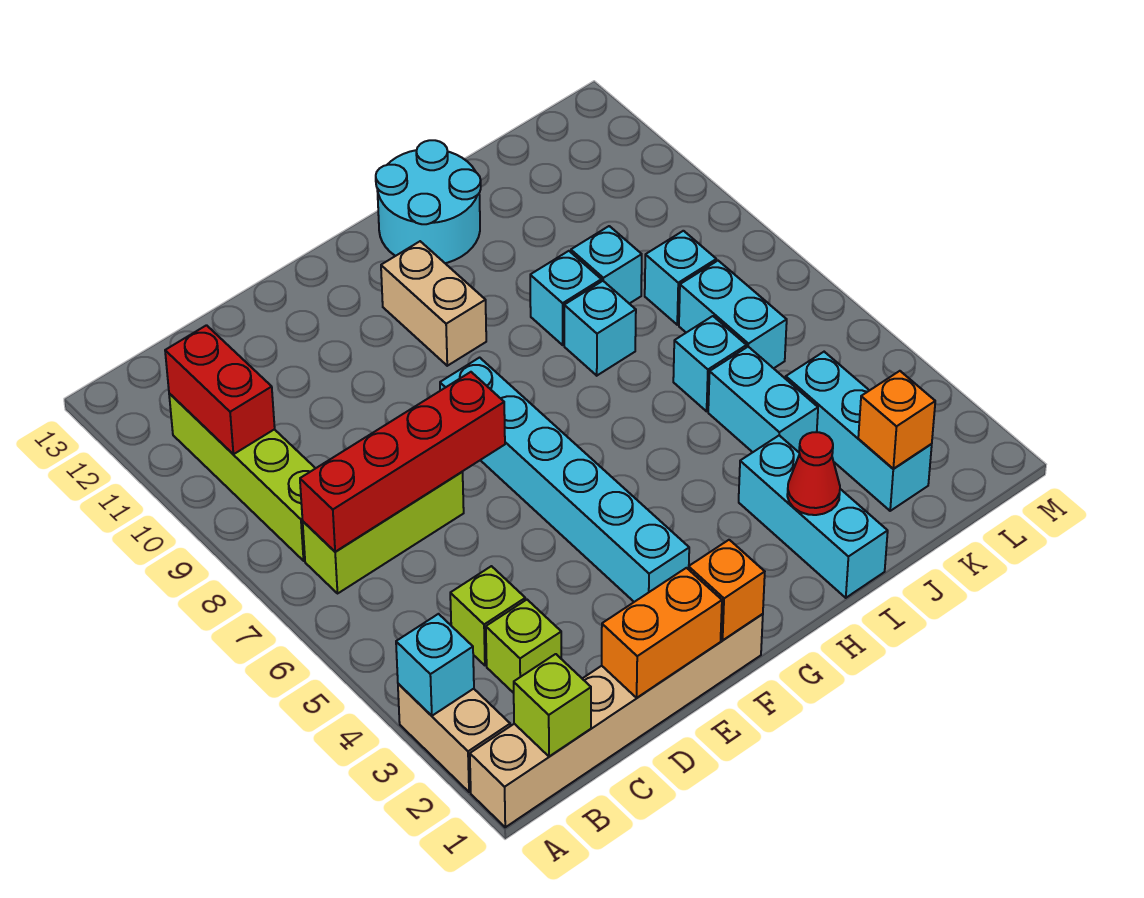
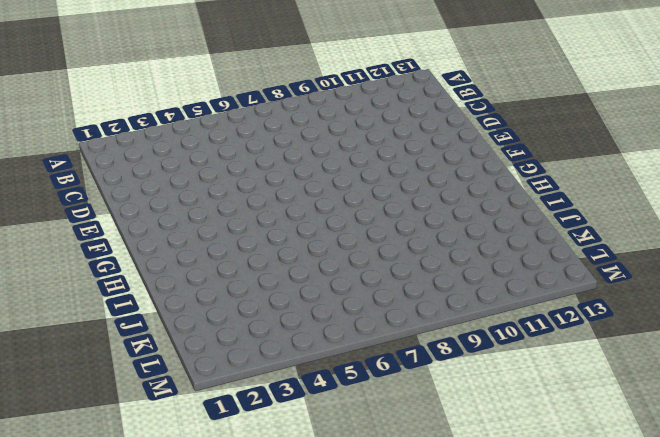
none -> tan 1x6 brick [470,614,763,827]
none -> tan 1x2 brick [398,684,510,792]
none -> lime 1x3 brick [303,472,464,593]

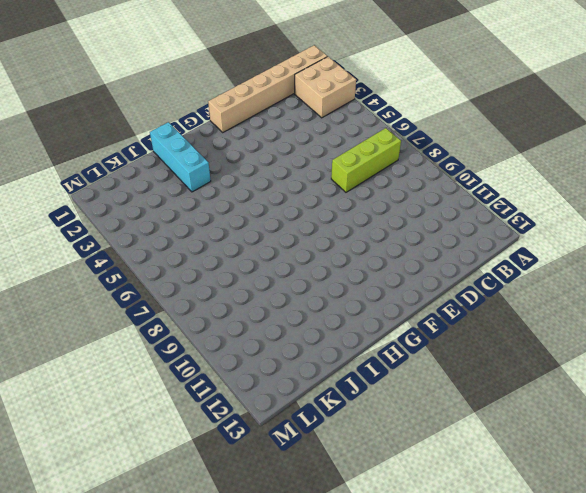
tan 2x2 brick [295,57,356,118] -> tan 1x2 brick [398,684,510,792]
none -> lime 1x4 brick [169,393,315,561]
none -> lime 1x1 brick [486,600,561,693]
none -> lime 1x1 brick [450,566,525,665]

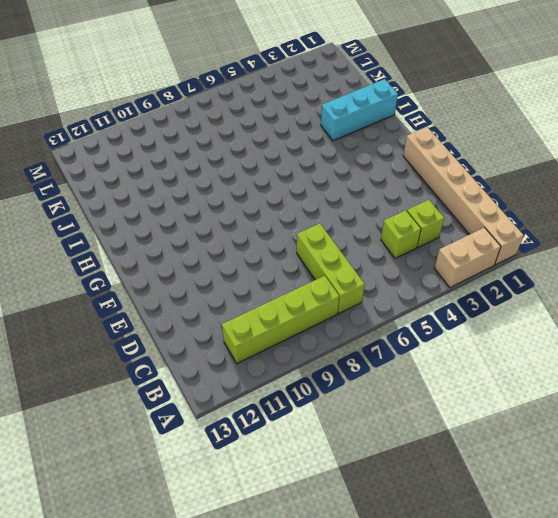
none -> cyan 1x6 brick [440,358,689,602]
none -> tan 1x2 brick [381,241,486,366]
none -> cyan 2x2 round brick [376,140,481,263]

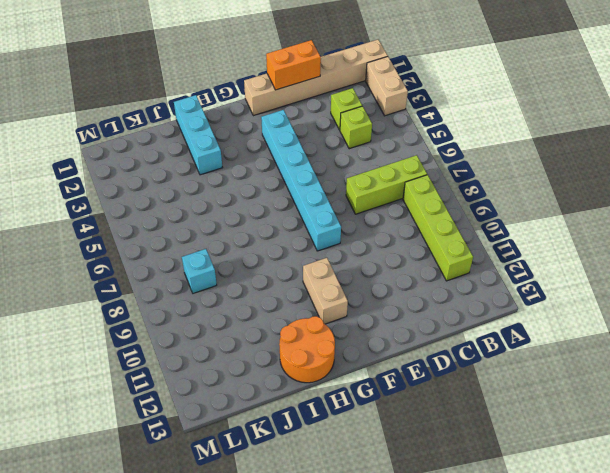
orange 2x2 round brick [279,316,335,383] -> cyan 2x2 round brick [376,140,481,263]
none -> cyan 1x1 brick [564,281,636,376]
none -> cyan 1x1 brick [530,251,601,345]
none -> cyan 1x2 brick [708,347,818,452]

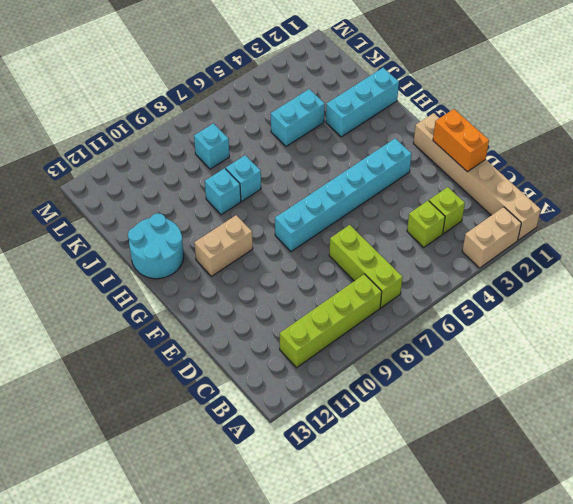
none -> cyan 1x1 brick [673,316,746,411]
none -> cyan 1x1 brick [571,226,642,304]
none -> cyan 1x3 brick [786,352,932,511]

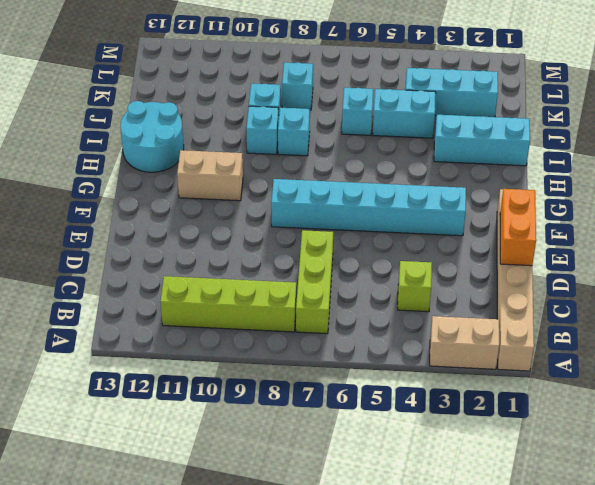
none -> lime 1x1 brick [486,600,561,693]
none -> cyan 1x2 brick [679,261,787,368]
none -> cyan 1x1 brick [396,614,474,716]

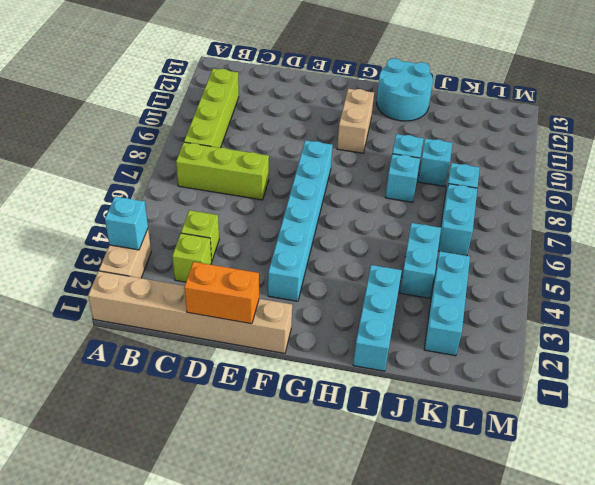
none -> cyan 1x1 brick [673,316,746,411]
none -> lime 1x1 brick [514,654,591,756]
none -> red 1x4 brick [300,372,505,552]

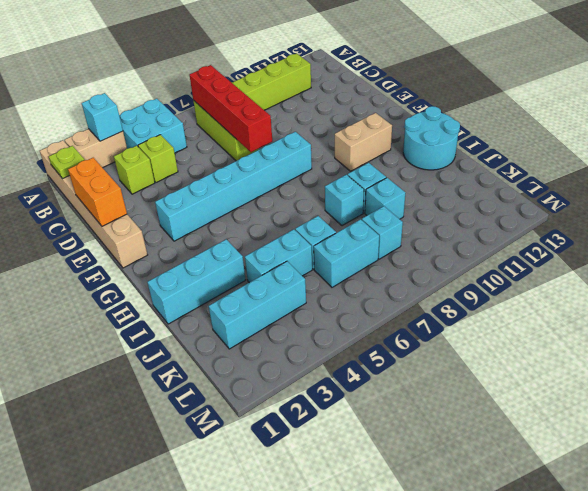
cyan 2x2 brick [119,99,187,153] -> none
lime 1x1 plate [49,146,85,179] -> lime 1x1 brick [514,654,591,756]
none -> red 1x2 brick [165,325,275,454]
none -> orange 1x1 brick [688,540,765,640]
none -> red 1x1 cone [787,432,840,515]

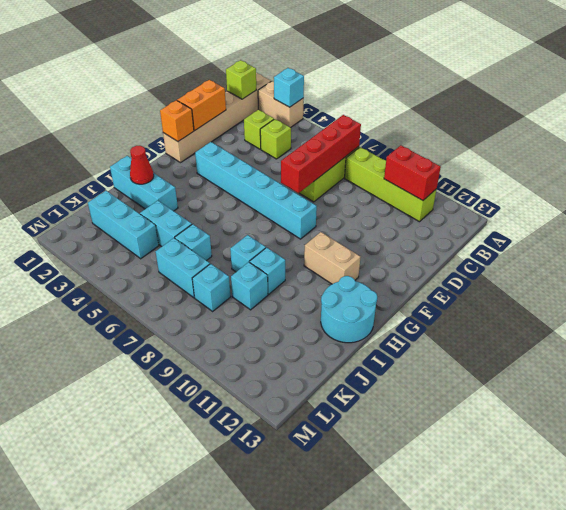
none -> orange 1x1 brick [858,371,935,469]

